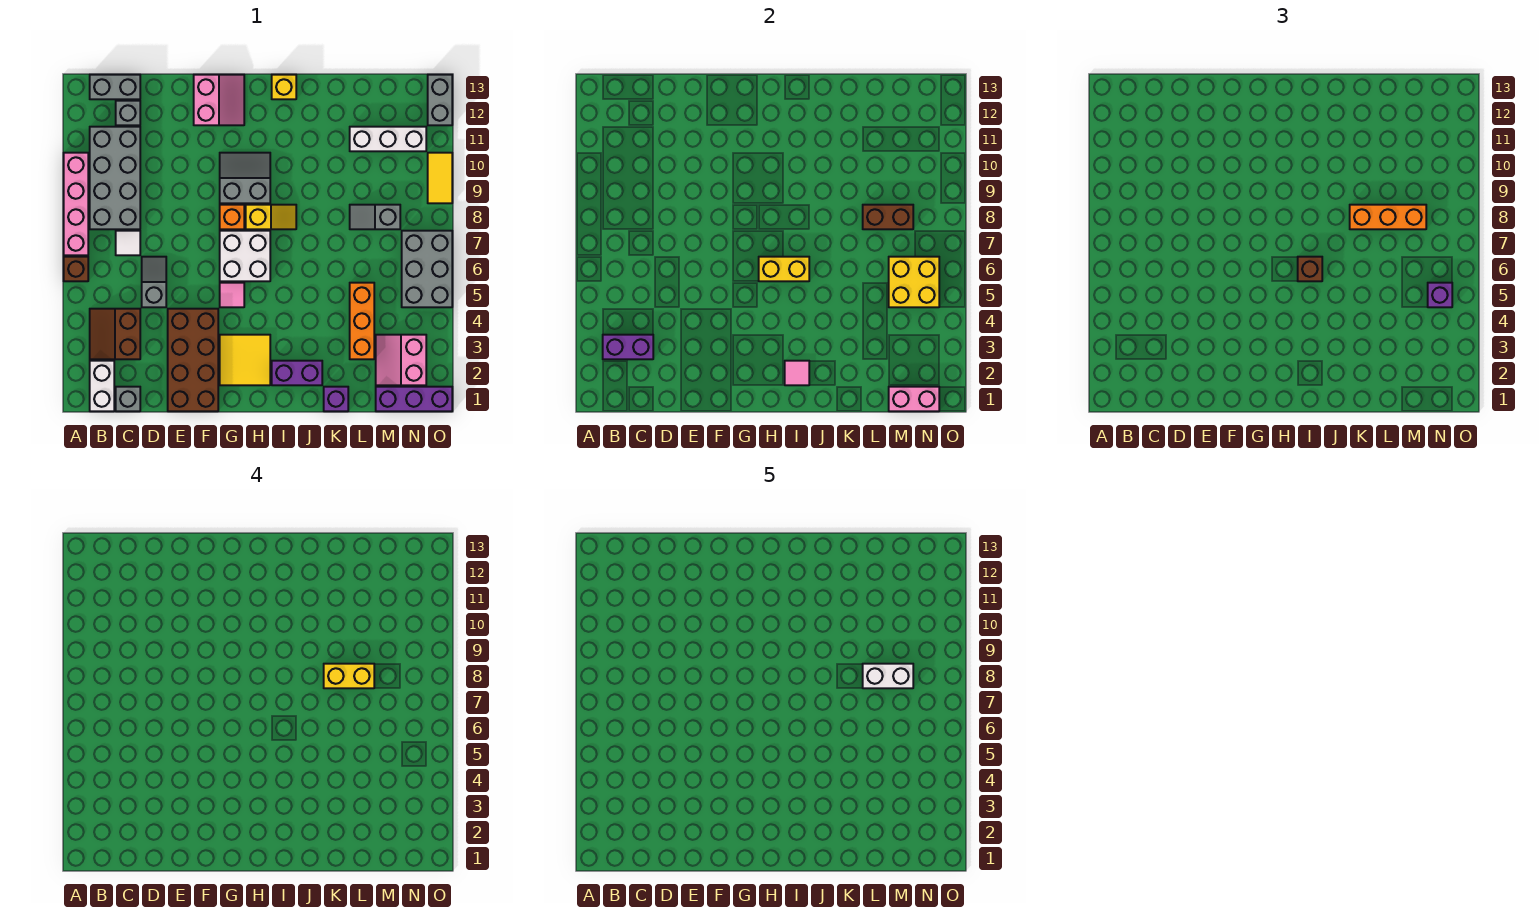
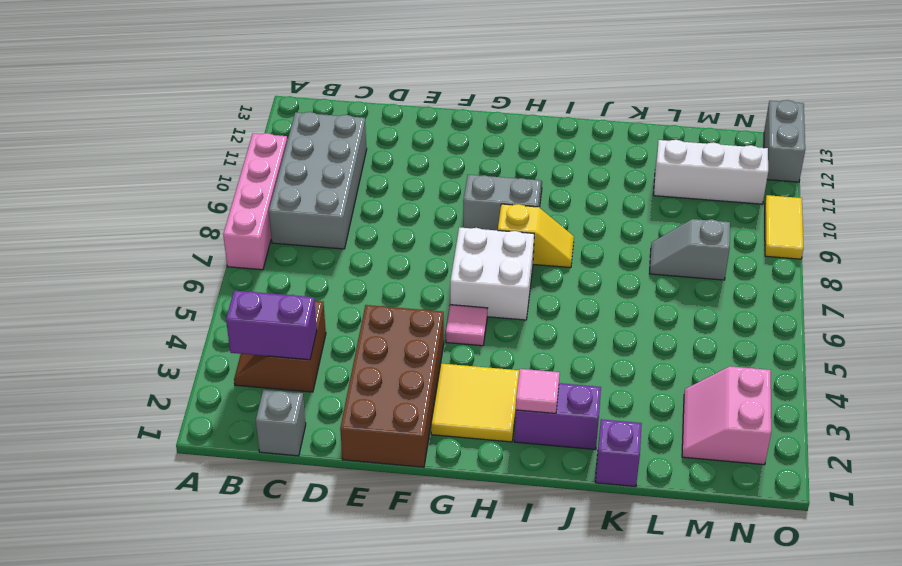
none -> brown 1x1 brick [64,257,88,281]
none -> white 1x2 brick [90,361,114,411]
none -> grey 1x2 brick [90,75,140,99]
none -> white 1x1 tile [116,231,140,255]

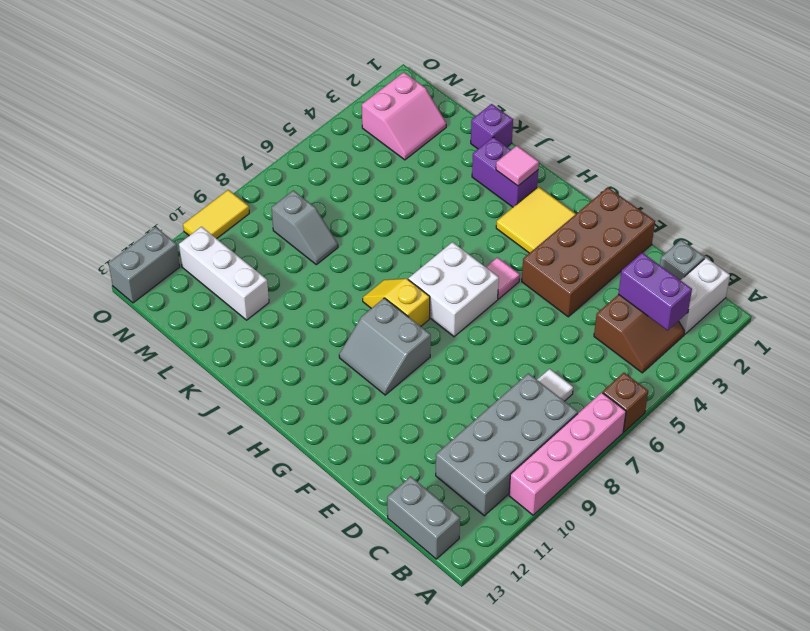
none -> grey 1x1 brick [116,101,140,125]
none -> grey 1x2 slope [142,257,166,307]
none -> pink 2x2 slope [194,75,244,125]
none -> orange 1x1 brick [220,205,244,229]

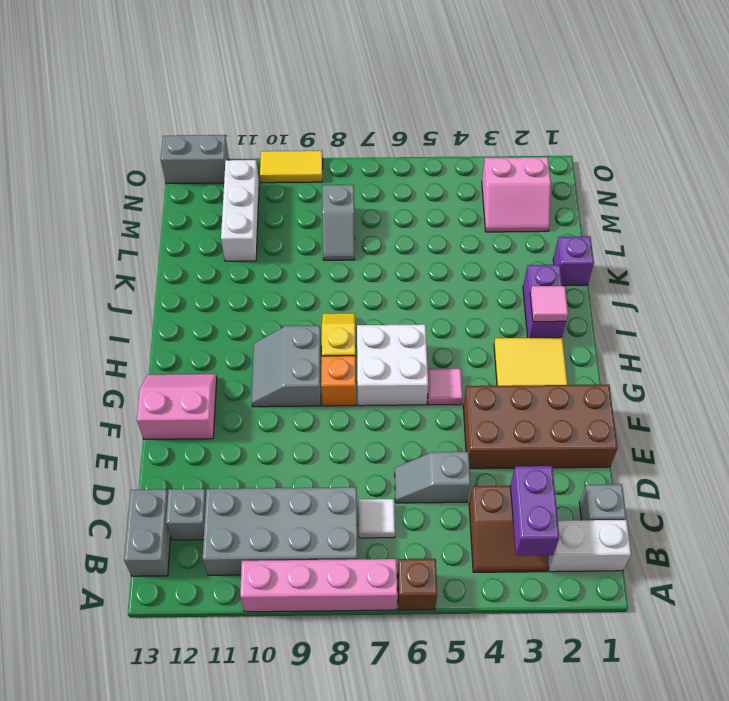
none -> yellow 1x1 brick [272,75,296,99]
none -> orange 1x3 brick [350,283,374,359]
none -> purple 1x3 brick [376,387,452,411]
none -> grey 2x3 brick [402,231,452,307]

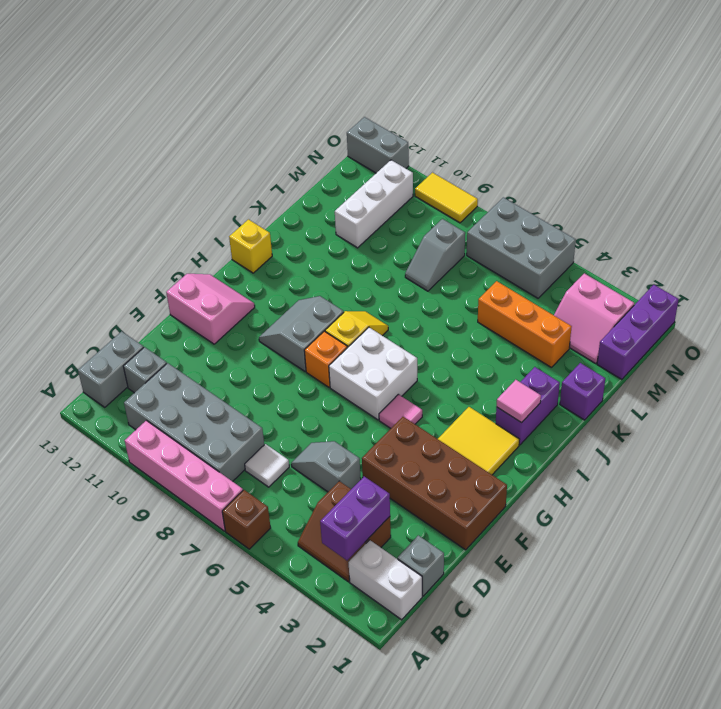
none -> yellow 1x2 brick [759,257,809,281]
none -> brown 1x2 brick [863,205,913,229]
none -> pink 1x2 brick [889,387,939,411]
none -> yellow 2x2 brick [889,257,939,307]

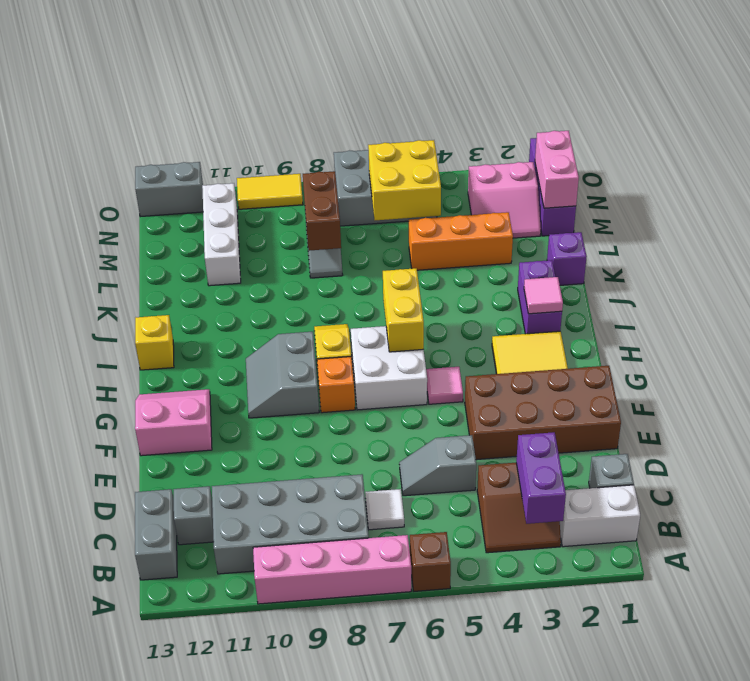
none -> brown 1x1 brick [1298,257,1322,281]
none -> orange 1x3 brick [1350,205,1426,229]
none -> purple 1x1 brick [1428,283,1452,307]
none -> yellow 1x2 brick [324,664,374,688]

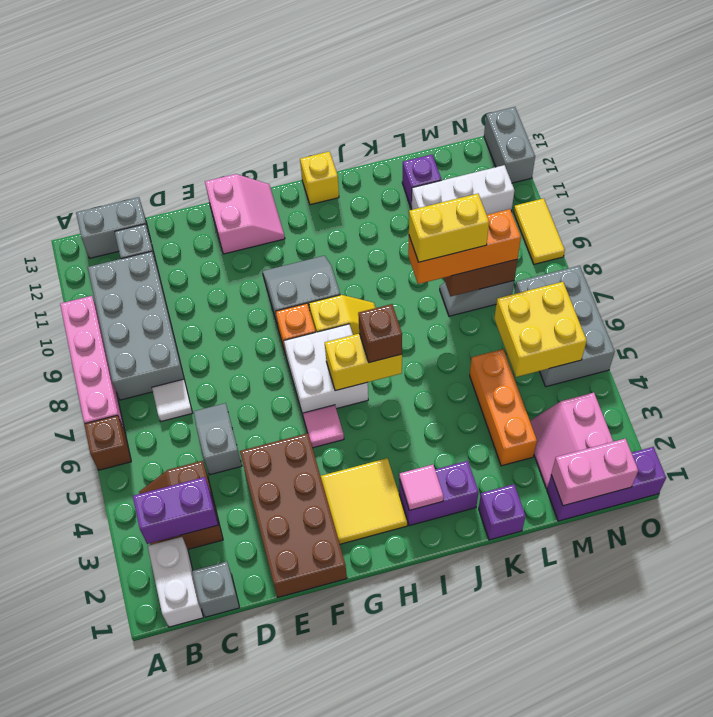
purple 1x1 brick [402,155,441,207] -> purple 1x1 brick moved to [1428,283,1452,307]
none -> white 1x2 brick [863,664,913,688]

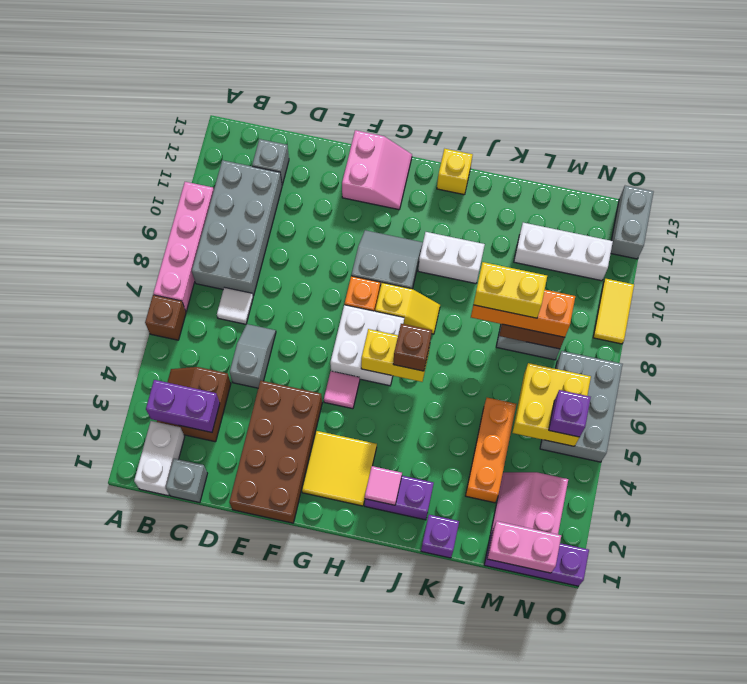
white 1x2 brick [418,232,485,284] -> white 1x2 brick moved to [863,664,913,688]
none -> grey 1x2 brick [90,75,140,99]

